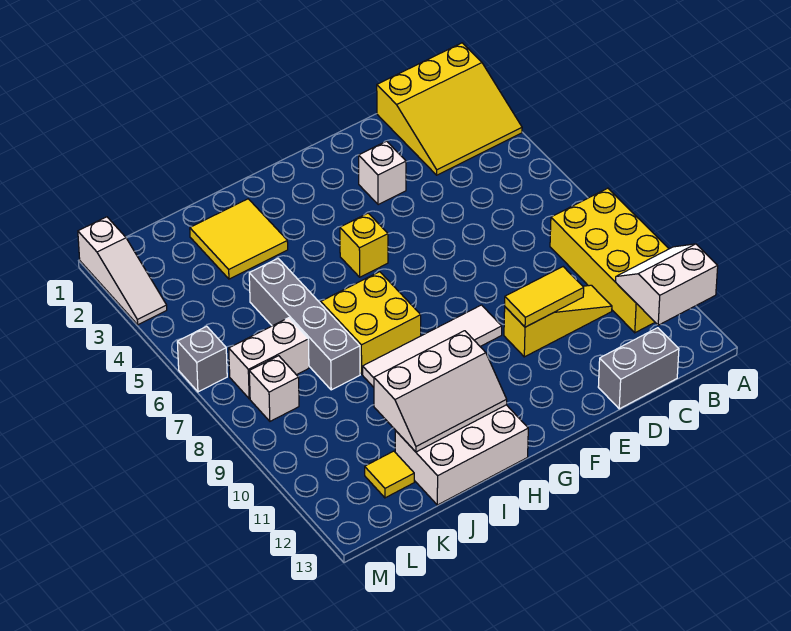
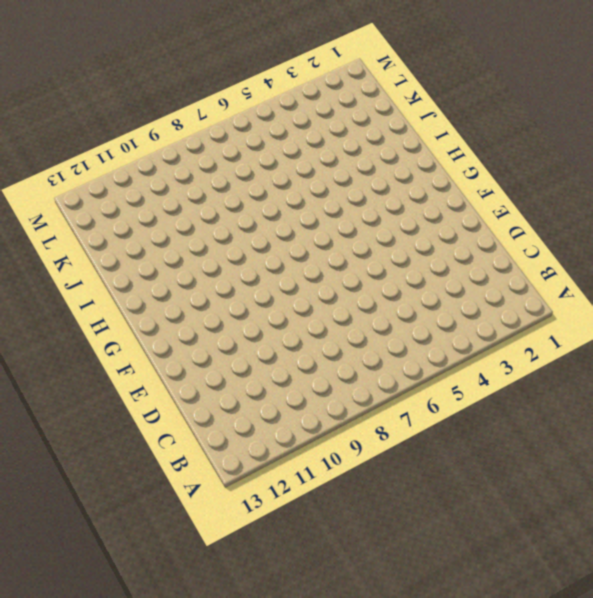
none -> yellow 3x3 slope [377,43,522,175]
none -> yellow 2x4 brick [550,188,669,333]
none -> yellow 1x3 slope [504,285,612,357]

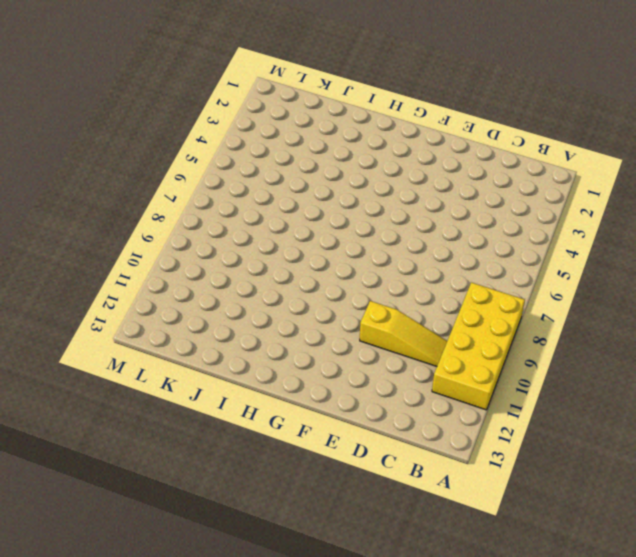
none -> yellow 3x3 slope [377,43,522,175]
none -> grey 1x2 brick [598,328,679,409]
none -> white 1x1 brick [359,141,406,205]

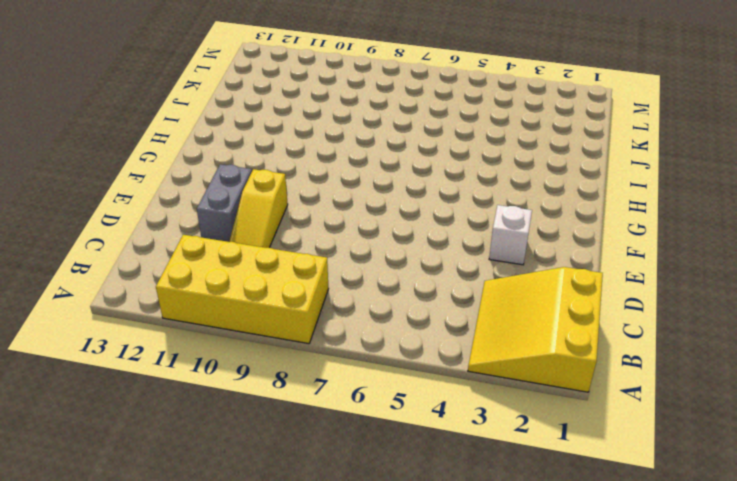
grey 1x2 brick [197,164,252,242] -> grey 1x2 brick moved to [598,328,679,409]
none -> white 1x4 tile [363,305,502,387]
none -> yellow 1x1 brick [340,213,388,277]
none -> yellow 2x2 brick [321,272,421,374]

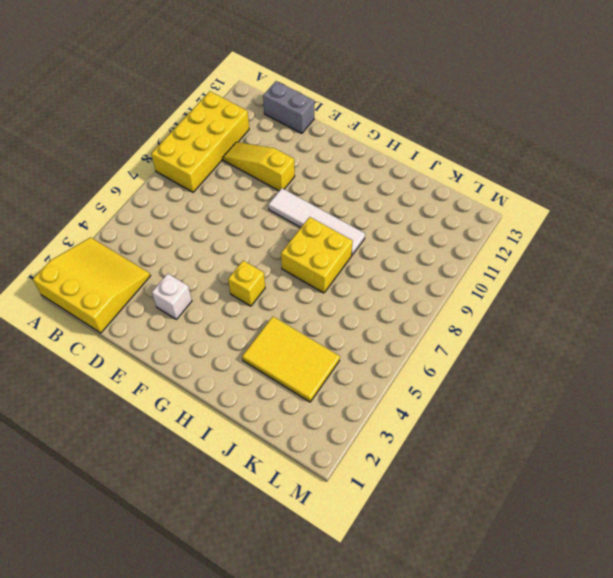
yellow 2x3 tile [242,317,340,402] -> yellow 2x2 tile [190,199,288,279]
none -> white 2x3 brick [395,405,528,505]
none -> grey 1x4 brick [249,259,360,390]
none -> white 1x2 brick [229,318,309,399]

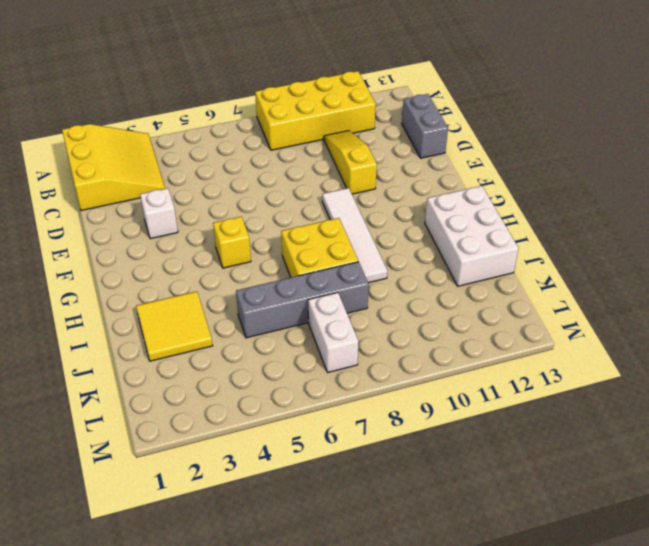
none -> yellow 1x1 tile [365,451,414,498]
none -> white 1x1 brick [249,356,299,421]
none -> white 1x3 slope [78,217,167,325]

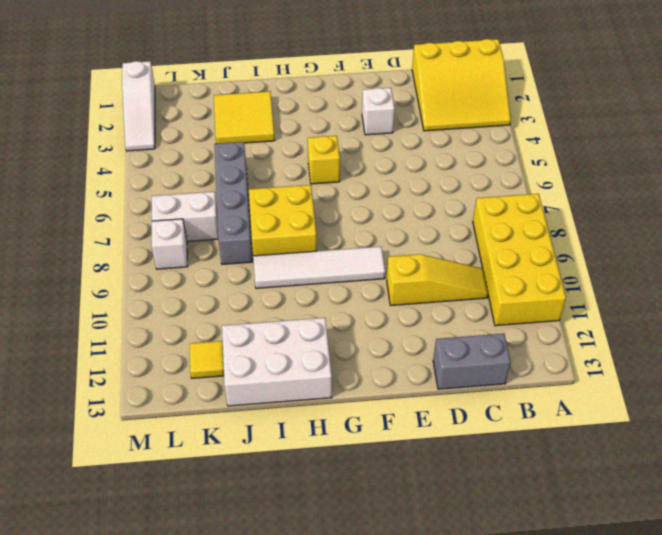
none -> grey 1x1 brick [177,326,227,392]
none -> white 2x2 slope [615,244,718,325]
none -> yellow 1x2 tile [505,267,584,327]

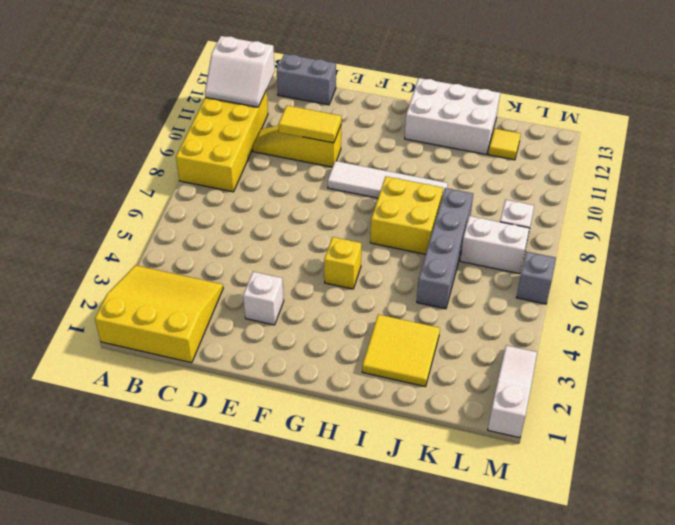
none -> white 2x3 slope [374,331,507,452]

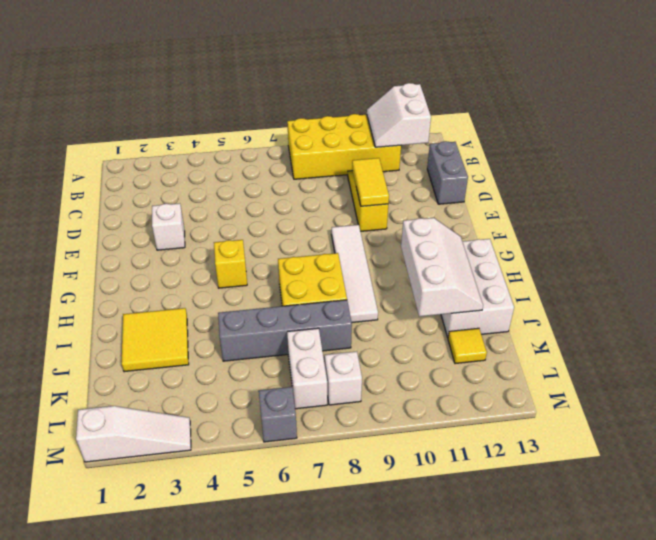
none -> yellow 3x3 slope [377,43,522,175]

